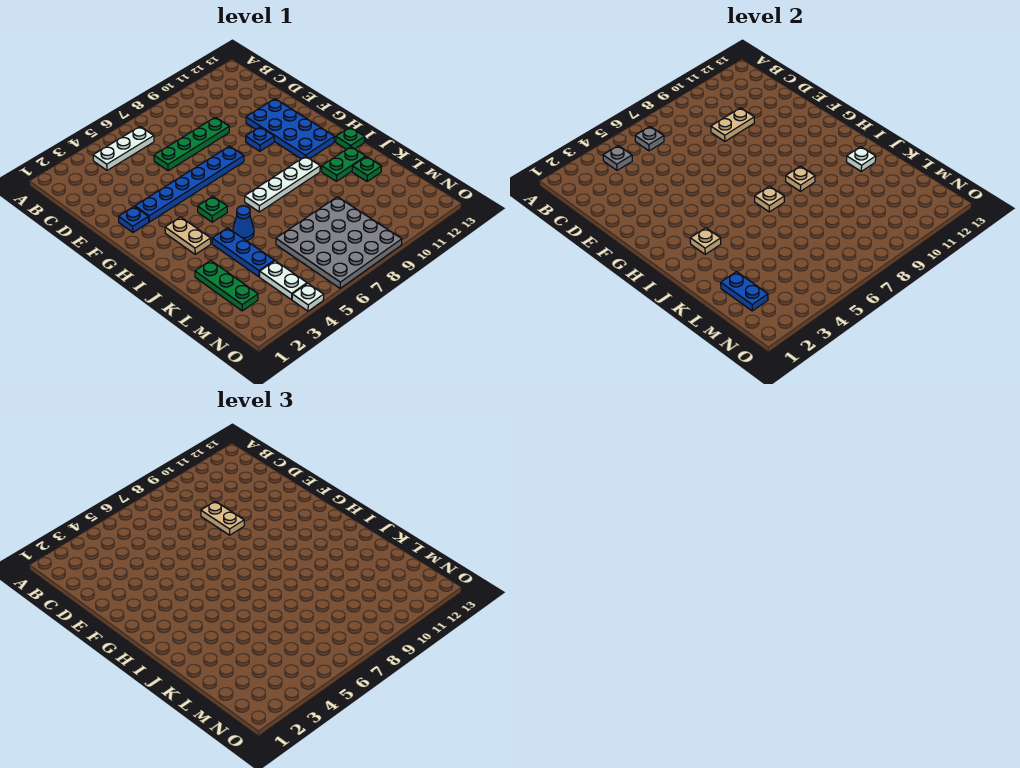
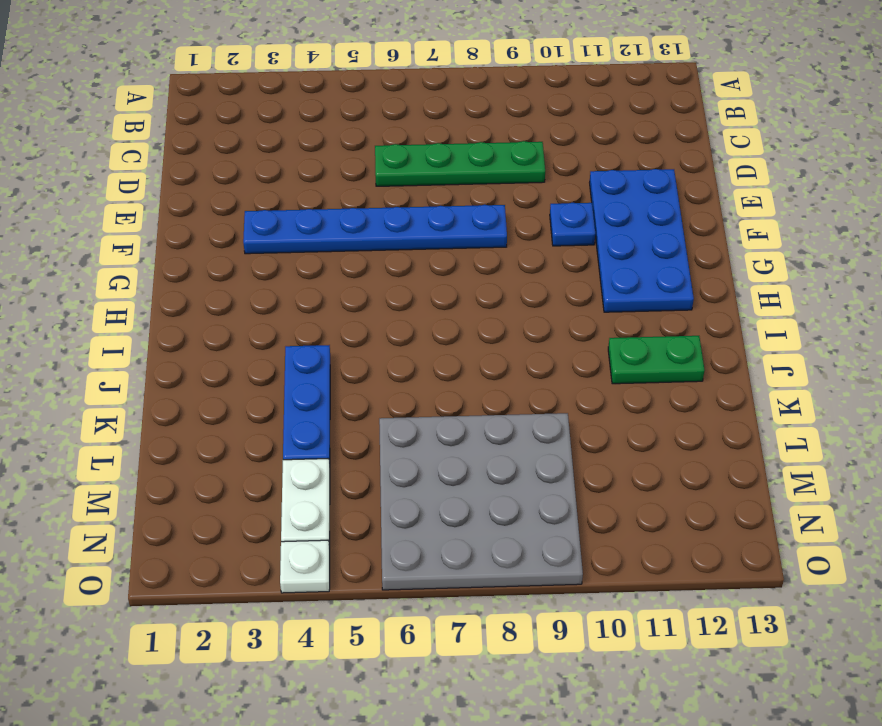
none -> white 1x3 plate [93,127,154,170]
none -> blue 1x1 plate [118,206,149,232]
none -> tan 1x2 plate [165,217,211,254]

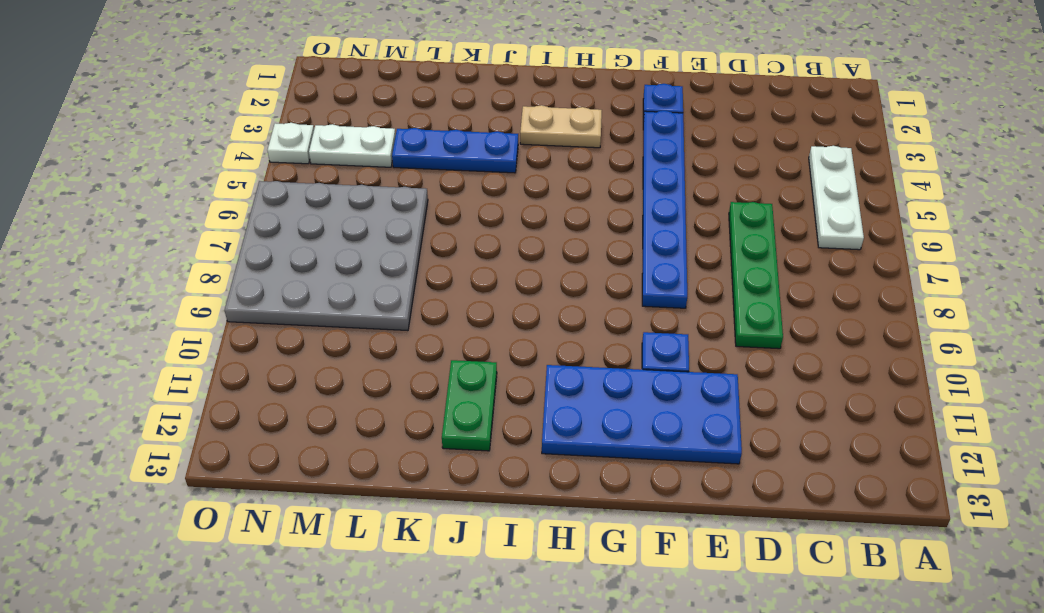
none -> green 1x1 plate [198,196,227,222]
none -> white 1x4 plate [245,156,320,212]
none -> green 1x1 plate [336,127,365,149]

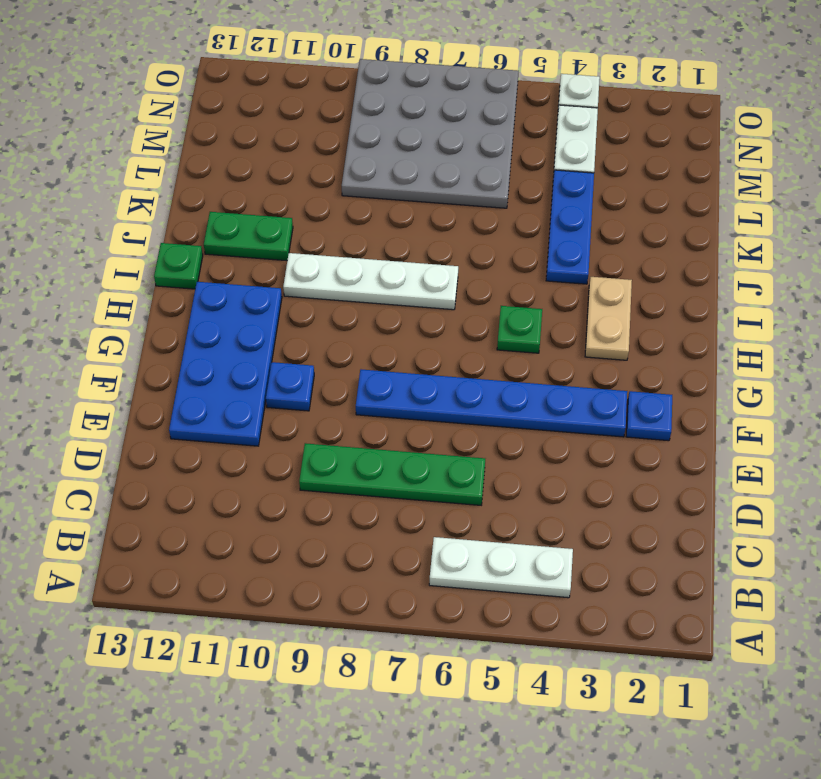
none -> blue 1x1 cone [233,206,254,241]
none -> green 1x3 plate [195,260,258,311]
none -> green 1x1 plate [352,156,381,182]

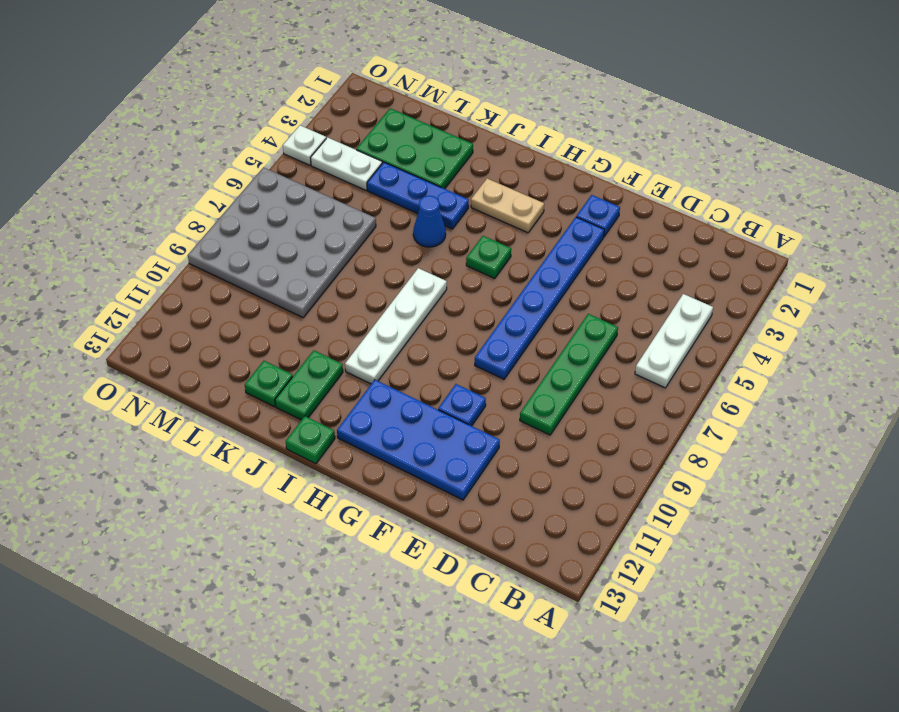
green 2x3 plate [356,108,473,189] -> green 1x3 plate [195,260,258,311]
none -> grey 1x1 plate [603,146,632,170]
none -> grey 1x1 plate [635,127,664,151]
none -> tan 1x2 plate [711,108,754,141]

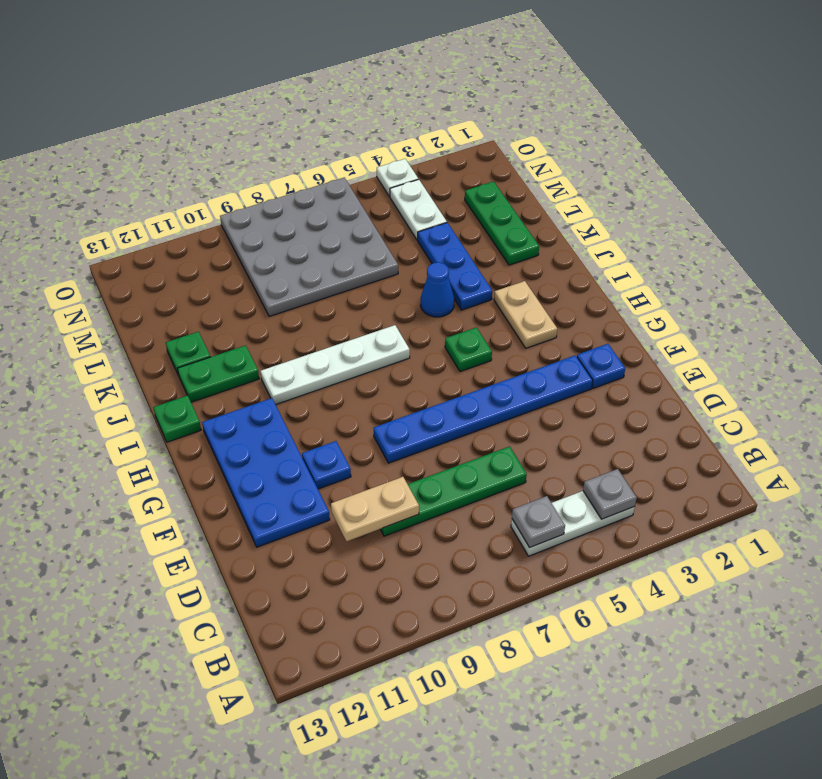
none -> tan 1x1 plate [690,228,721,254]
none -> tan 1x1 plate [755,186,784,212]
none -> tan 1x1 plate [786,166,815,191]

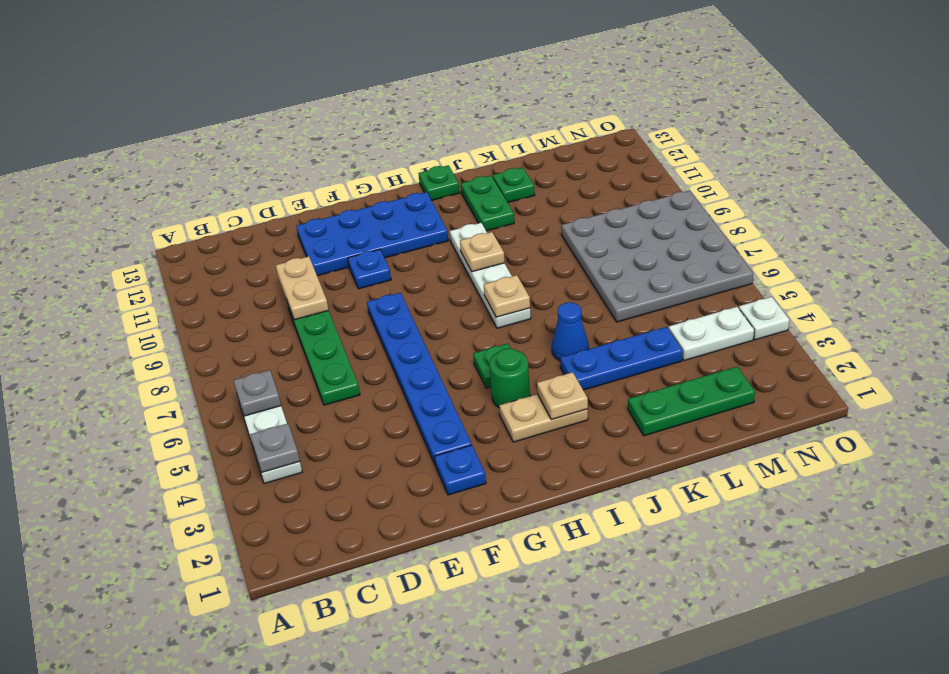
green 1x1 round brick [489,348,530,407] -> none
none -> white 1x1 plate [846,147,876,171]
none -> blue 1x2 plate [721,272,768,311]
none -> tan 1x2 plate [201,501,244,535]

